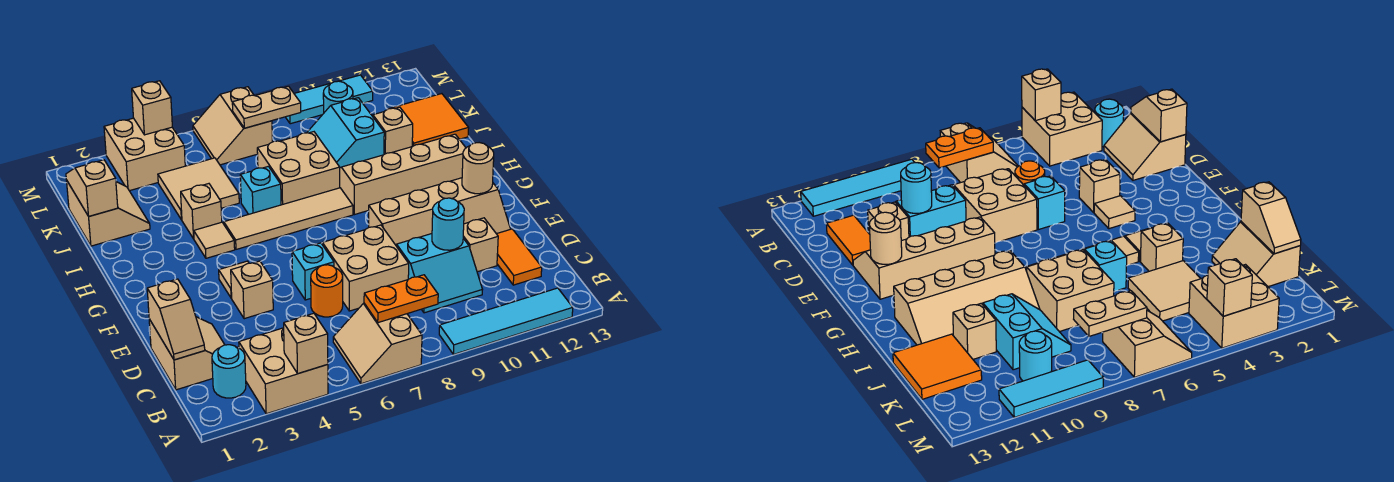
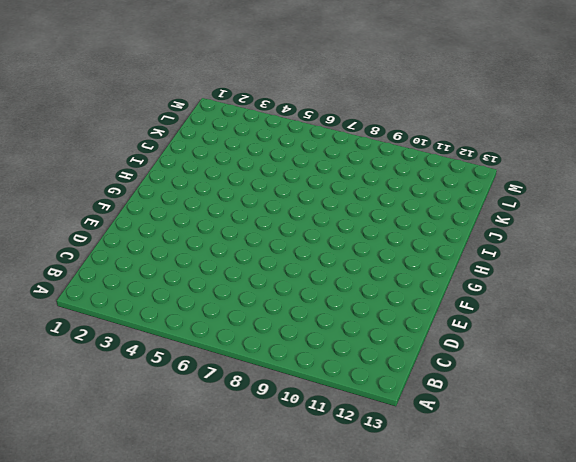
none -> tan 2x2 brick [239,328,328,414]
none -> tan 2x2 slope [333,303,422,384]
none -> cyan 1x4 tile [439,288,573,354]
none -> cyan 1x1 round brick [212,345,246,398]

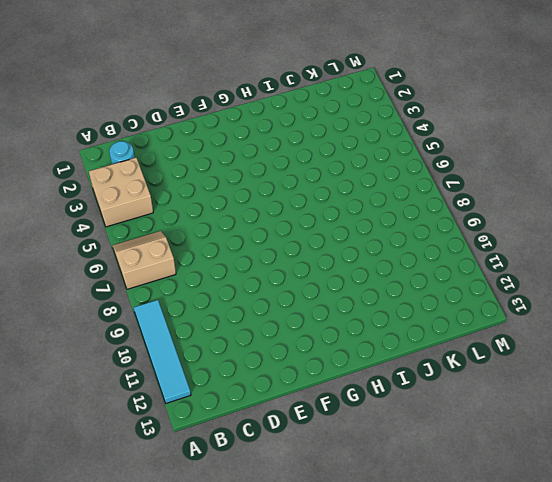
none -> tan 2x2 slope [149,317,225,390]
none -> cyan 2x2 slope [397,234,482,313]
none -> orange 1x2 tile [497,229,542,285]
none -> orange 1x1 round brick [311,265,343,317]

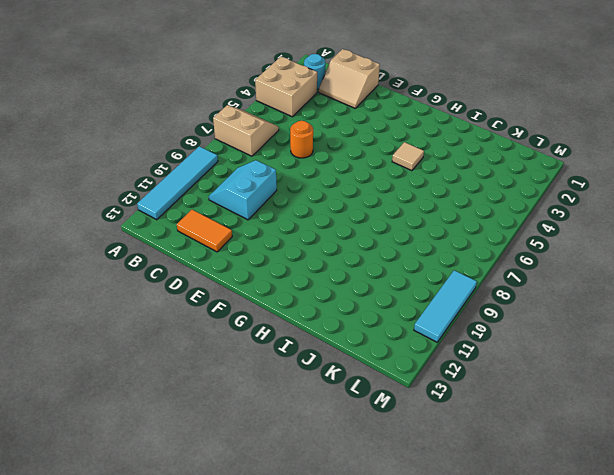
none -> tan 2x2 brick [322,225,409,311]
none -> tan 1x1 brick [463,218,498,272]
none -> tan 1x1 brick [231,261,273,319]
none -> cyan 1x1 brick [292,243,334,300]

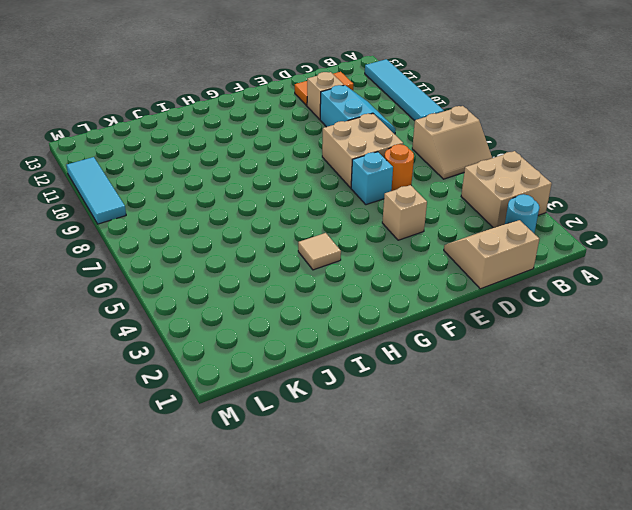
none -> tan 2x4 slope [369,178,510,246]
none -> tan 1x1 tile [219,261,249,298]
none -> tan 1x4 tile [224,188,353,249]
none -> tan 2x4 slope [340,134,466,215]

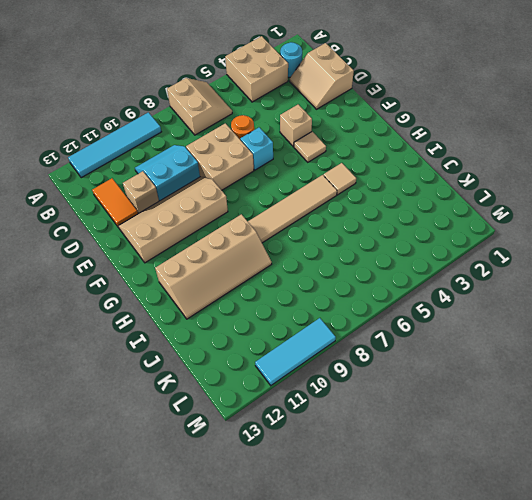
none -> tan 1x1 brick [181,184,222,239]
none -> cyan 1x1 brick [240,166,281,214]
none -> tan 2x2 brick [257,132,340,205]
none -> tan 2x2 slope [67,181,150,246]

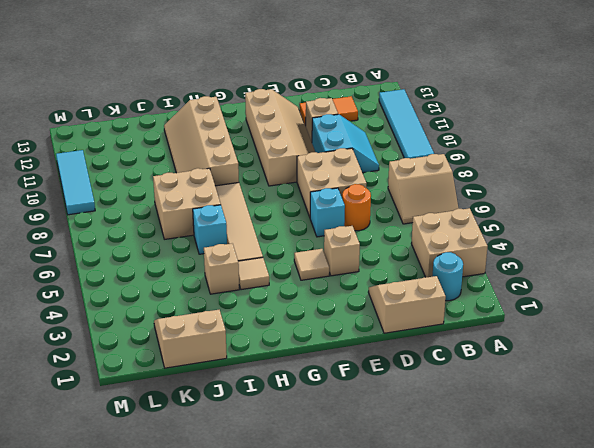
none -> tan 2x2 tile [158,158,239,220]
none -> cyan 2x2 slope [307,98,384,168]
none -> tan 1x1 brick [373,107,413,154]
none -> orange 2x2 tile [389,94,469,146]

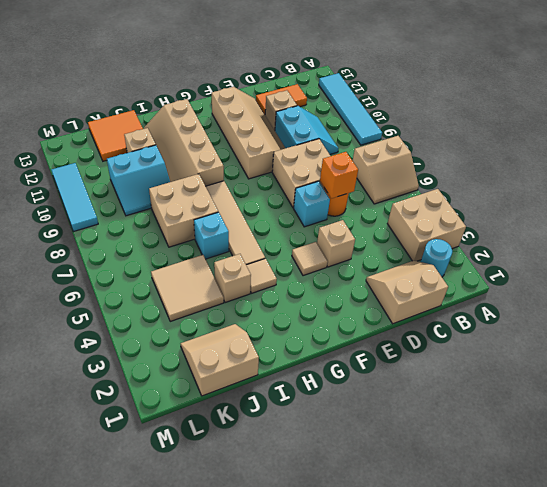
orange 1x1 brick [320,152,358,198] -> none
none -> tan 2x2 brick [104,118,185,191]
none -> tan 2x2 slope [193,87,272,165]
none -> cyan 1x1 round brick [323,81,353,112]
none -> tan 1x1 brick [284,313,328,374]

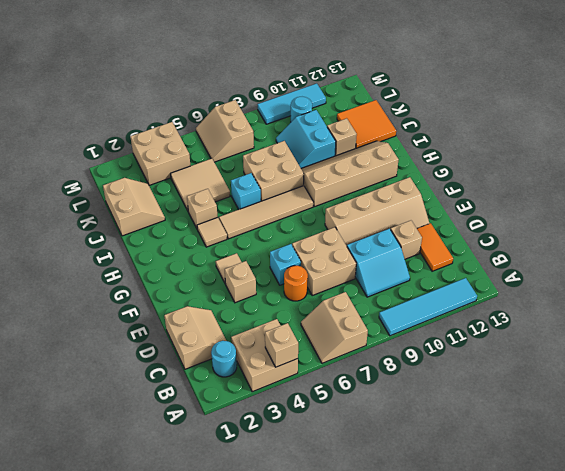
none -> orange 1x2 plate [364,275,438,323]
none -> tan 1x2 slope [147,279,205,360]
none -> cyan 1x1 round brick [432,198,464,250]
none -> tan 1x1 round brick [462,143,494,194]

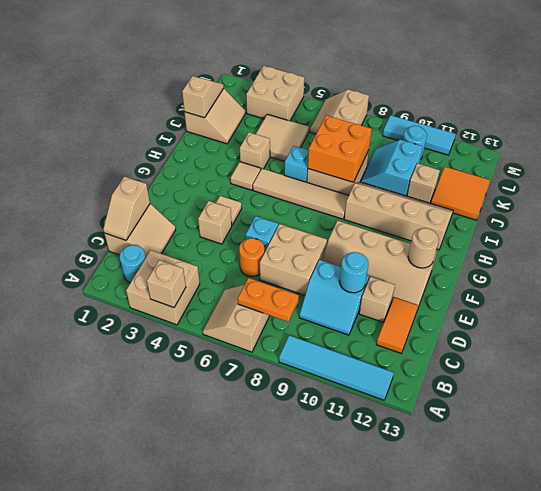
orange 2x2 brick [308,115,372,182] -> none
none -> tan 1x2 plate [232,86,301,128]
none -> tan 1x1 brick [132,81,172,135]

